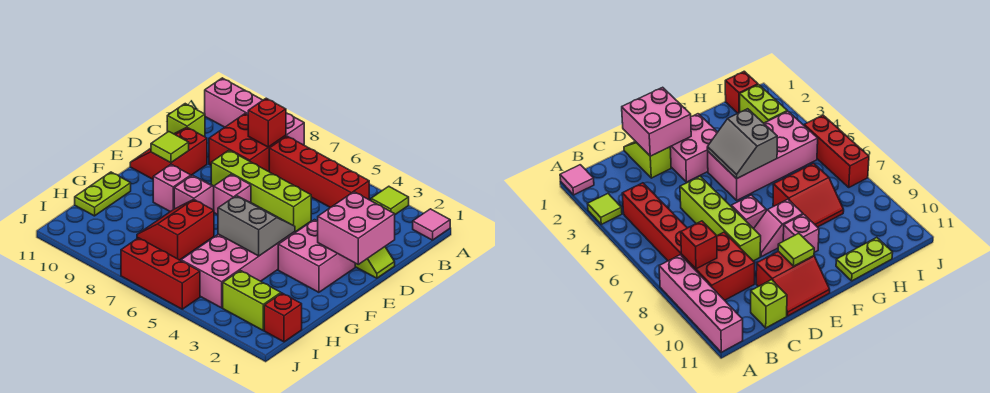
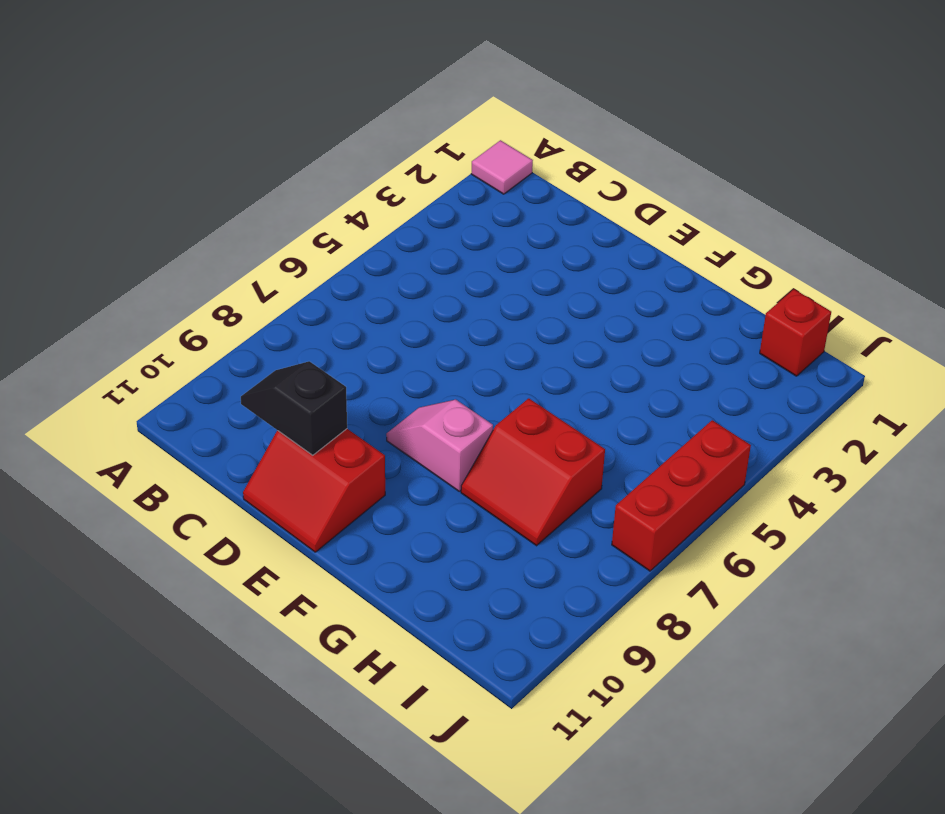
black 1x2 slope [241,361,347,455] -> none
none -> lime 1x1 tile [371,186,409,215]
none -> pink 1x4 brick [205,78,304,145]
none -> red 1x4 brick [269,136,369,208]

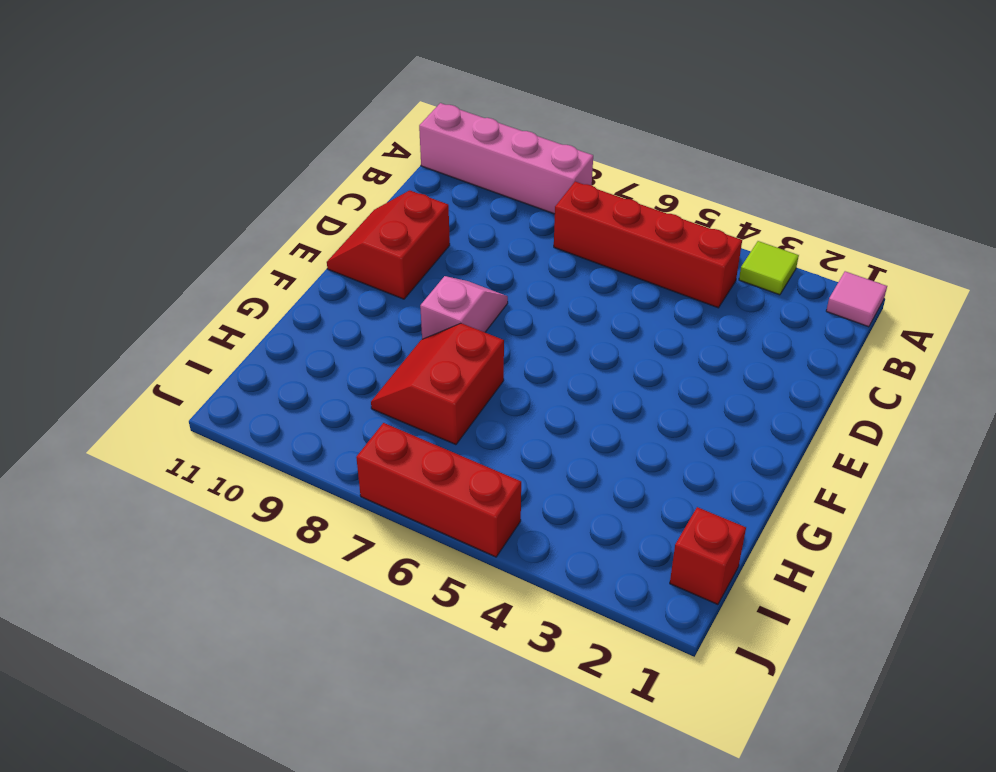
none -> red 2x2 brick [209,113,286,172]
none -> lime 1x1 brick [167,104,205,137]
none -> lime 1x2 slope [355,247,395,278]

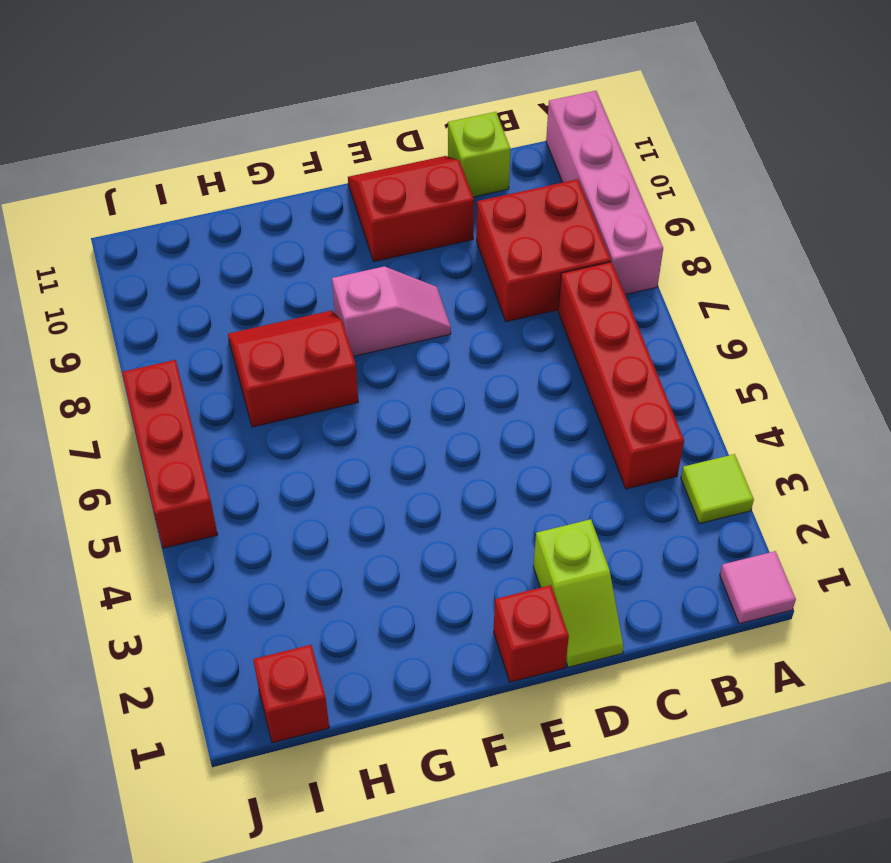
red 1x1 brick [494,585,569,682] -> red 1x1 brick moved to [248,98,286,147]
none -> lime 1x4 brick [211,150,311,232]
none -> pink 2x2 brick [278,220,355,292]
none -> pink 1x1 brick [214,174,251,215]

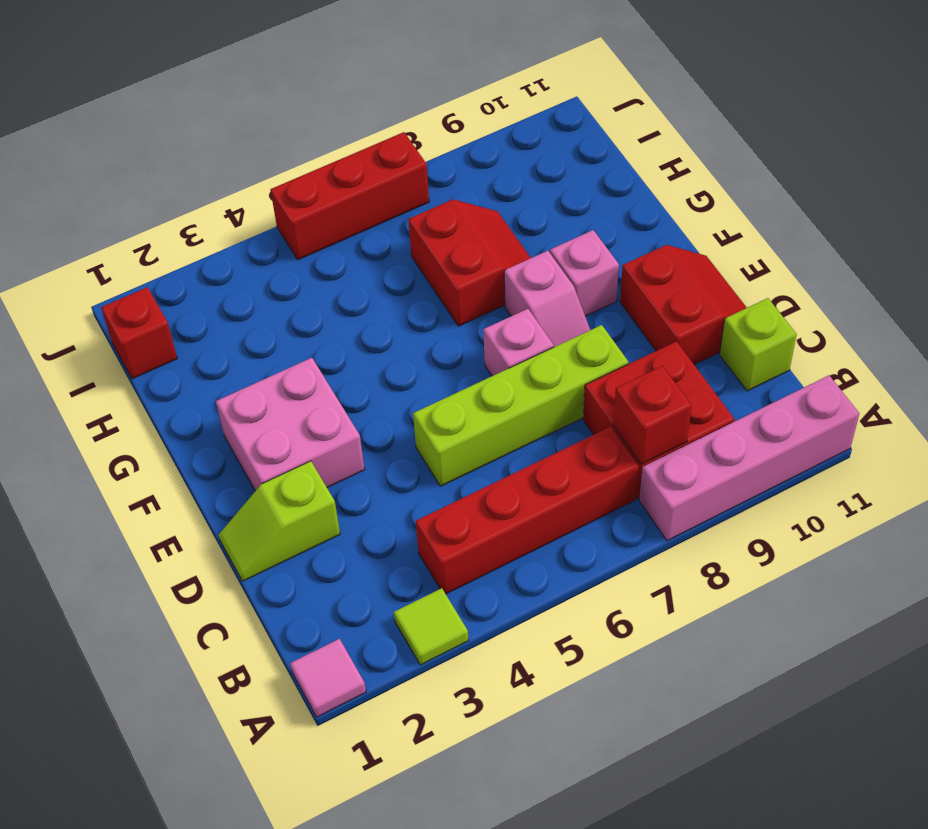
none -> pink 2x4 brick [181,232,295,308]
none -> lime 1x2 plate [75,172,131,216]
none -> lime 1x2 brick [223,270,281,330]

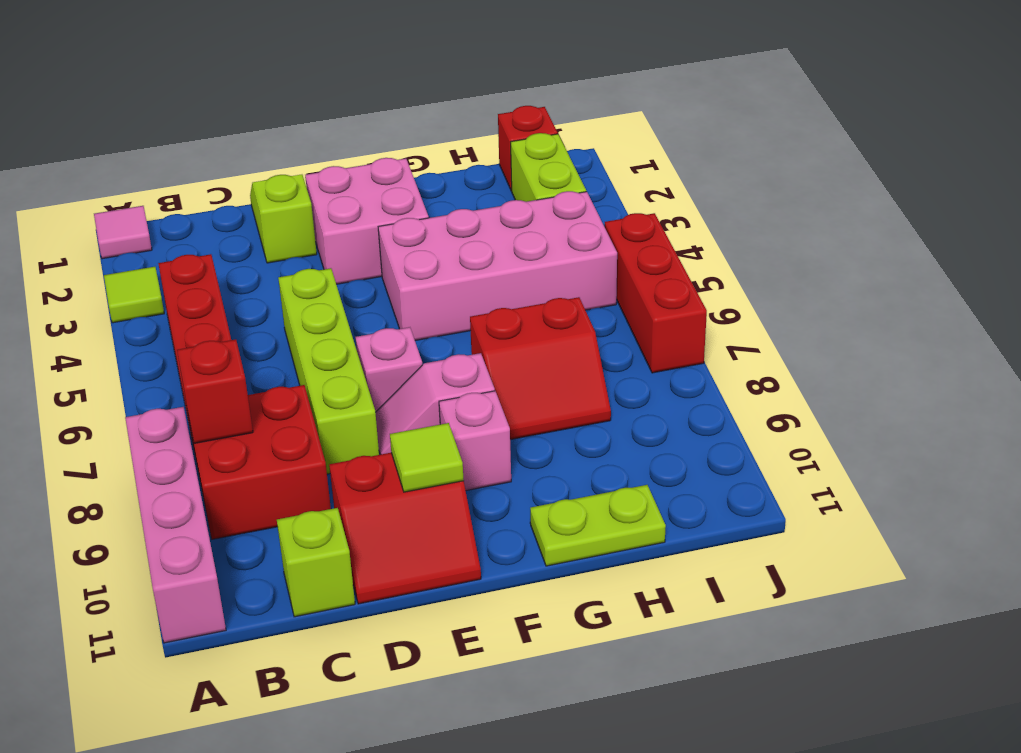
none -> pink 2x2 brick [318,192,395,264]
none -> grey 2x2 slope [218,196,295,256]

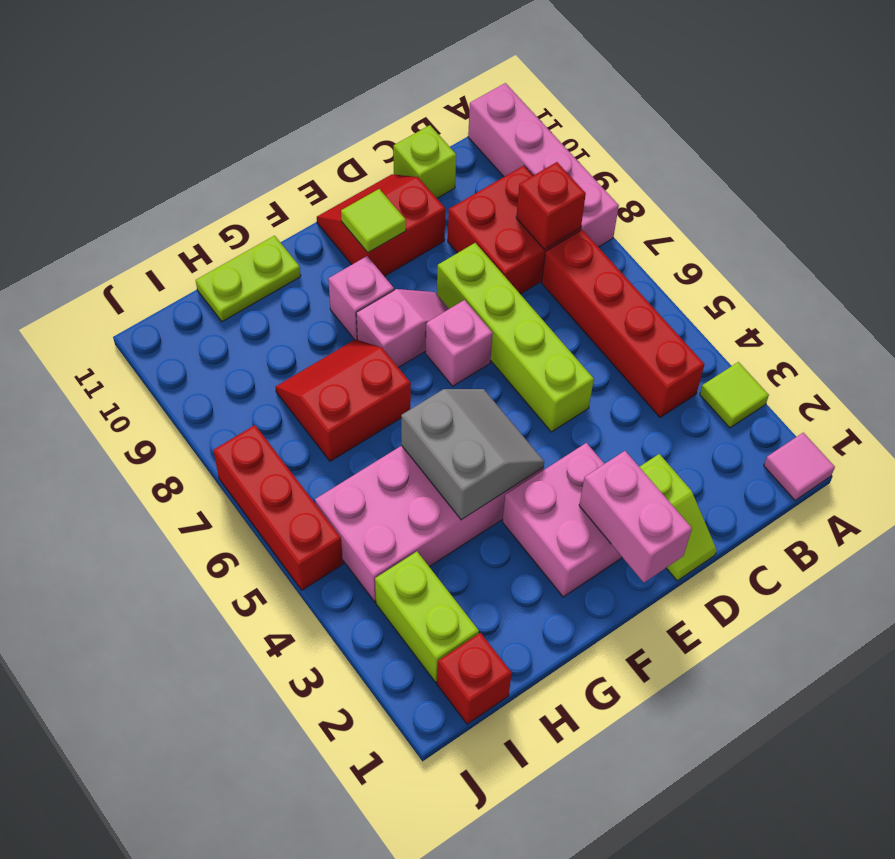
pink 1x2 brick [579,451,692,583] -> pink 2x2 brick [318,192,395,264]

